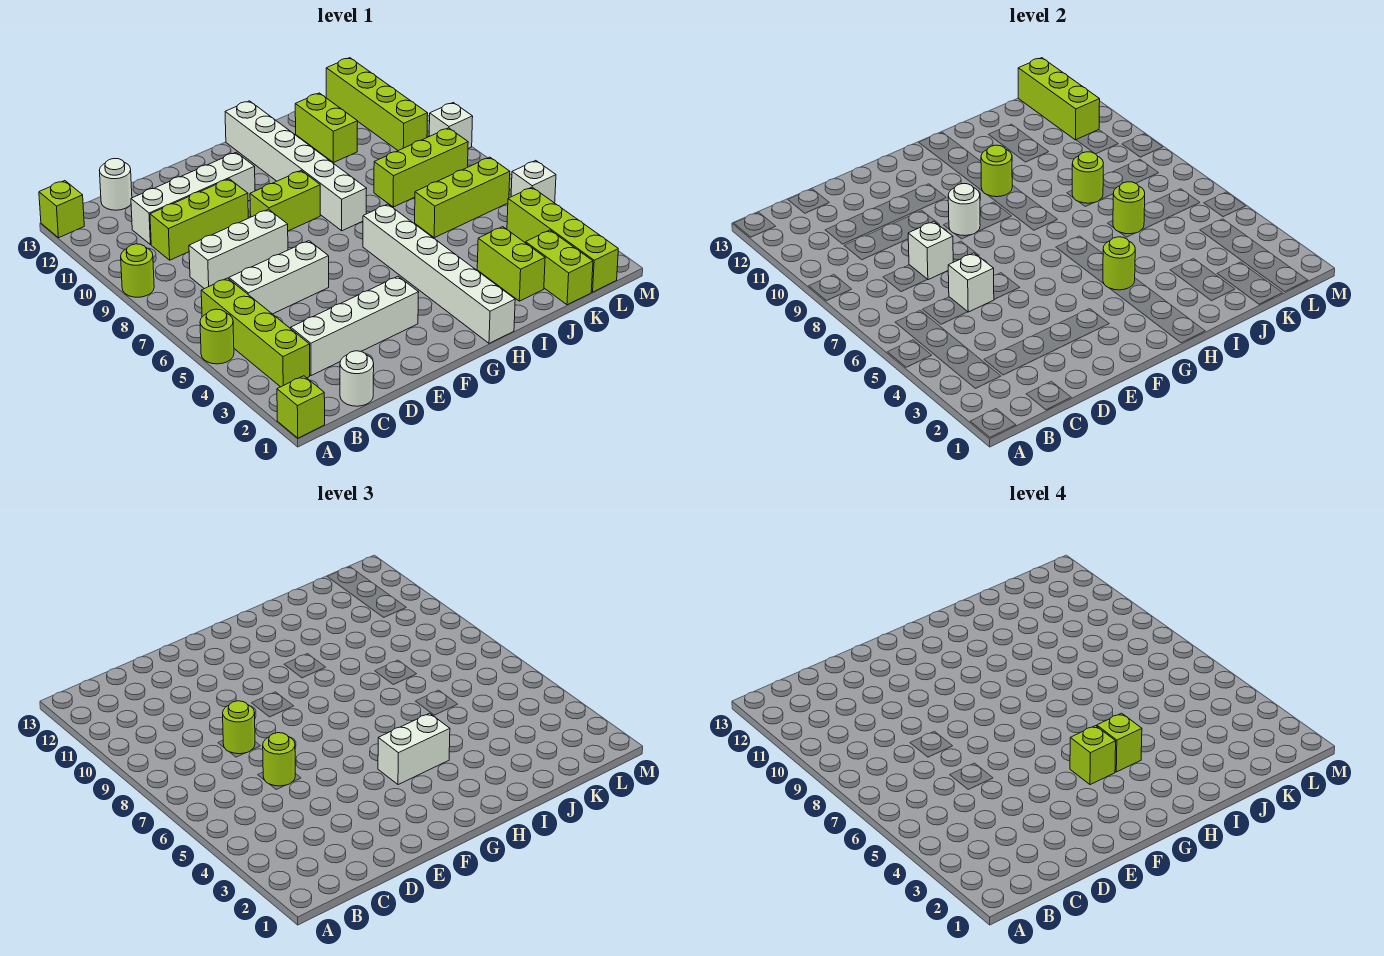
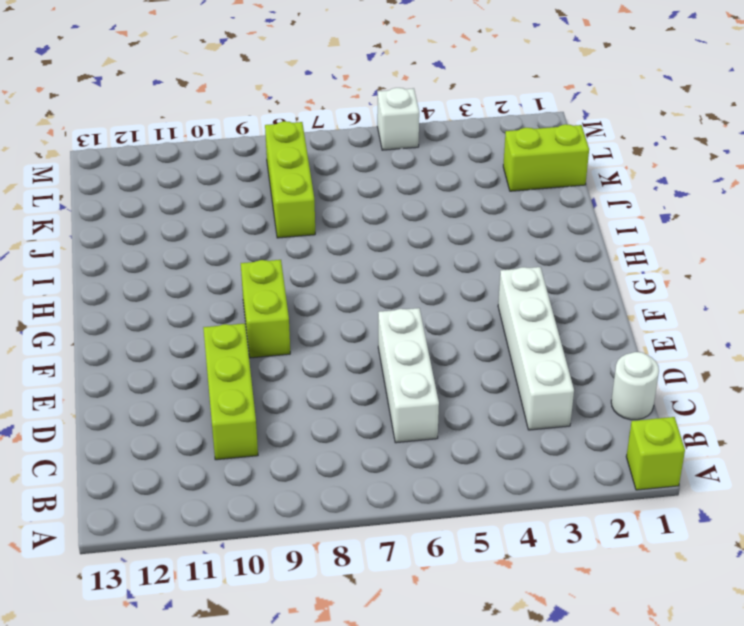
none -> lime 1x1 round brick [200,309,234,364]
none -> lime 1x1 round brick [121,244,154,297]
none -> lime 1x1 brick [39,181,84,238]
none -> lime 1x4 brick [201,278,310,387]

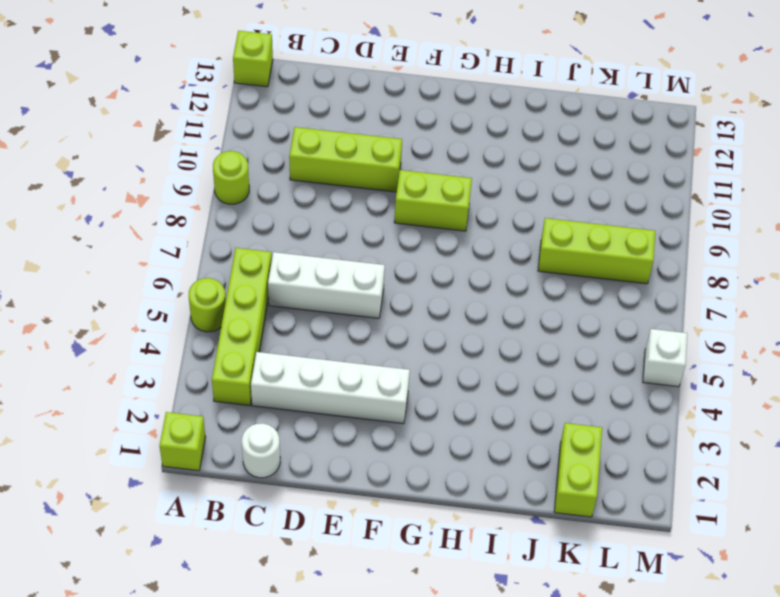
none -> white 1x3 brick [189,209,288,289]
none -> white 1x4 brick [131,152,255,245]
none -> white 1x1 round brick [99,159,132,210]
none -> white 1x6 brick [363,204,515,343]

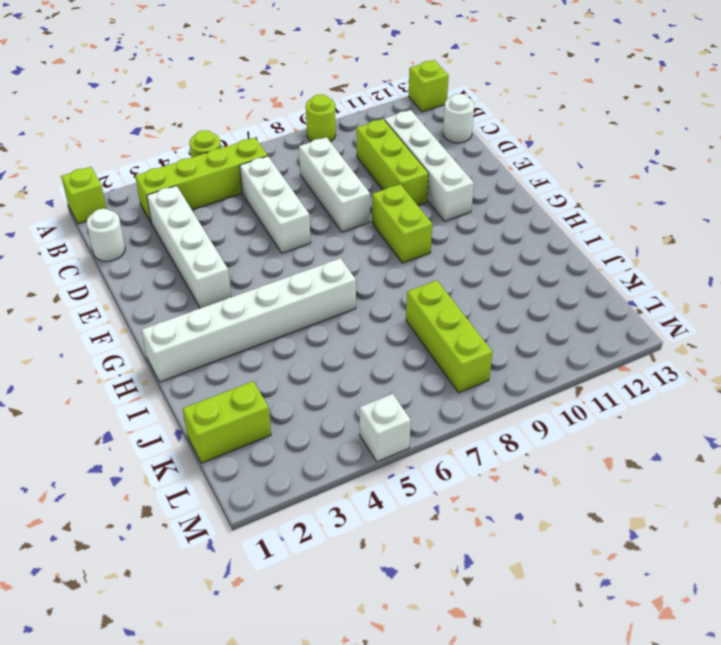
none -> white 1x6 brick [225,101,367,231]
none -> lime 1x2 brick [477,227,545,301]
none -> lime 1x3 brick [415,157,510,238]
none -> lime 1x2 brick [295,93,358,163]

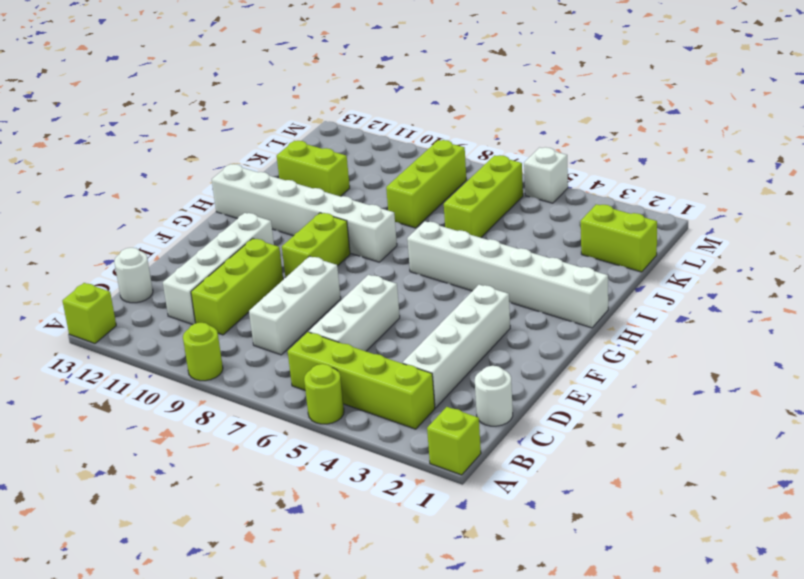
none -> lime 1x2 brick [477,227,545,301]
none -> lime 1x4 brick [507,187,618,292]
none -> lime 1x4 brick [326,58,428,151]
none -> white 1x1 brick [429,103,473,149]

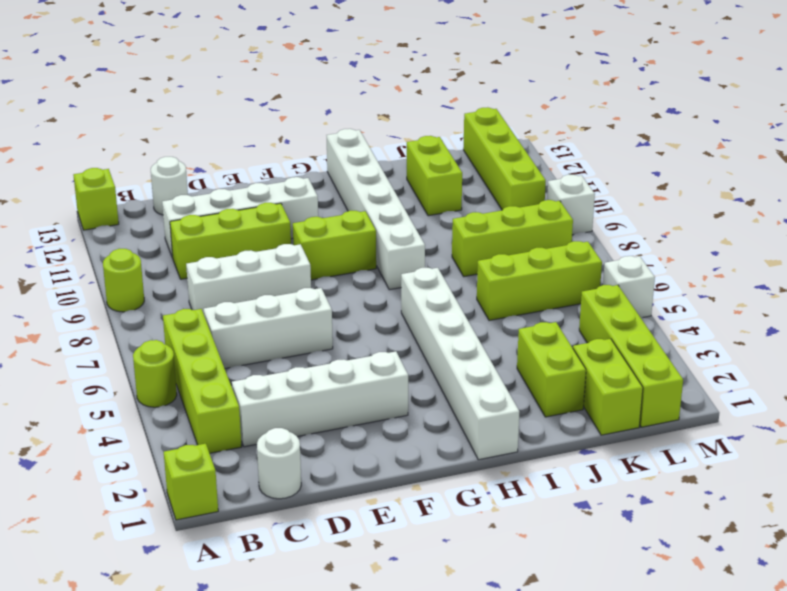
none -> white 1x1 brick [948,253,994,312]
none -> white 1x1 brick [908,221,953,280]
none -> white 1x1 round brick [948,184,980,236]
none -> lime 1x1 round brick [1103,237,1135,290]

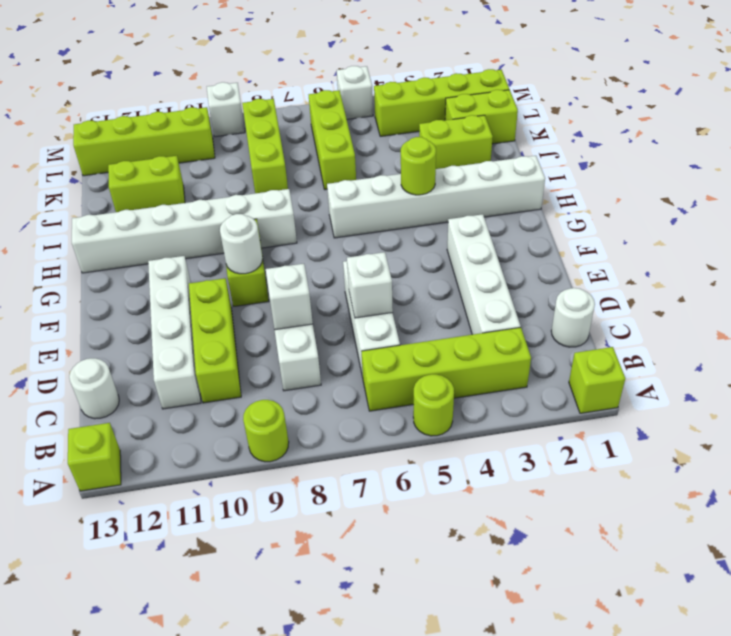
none -> lime 1x1 round brick [981,145,1012,197]
none -> lime 1x1 round brick [1113,182,1145,234]
none -> lime 1x1 round brick [1072,152,1103,203]
none -> lime 1x3 brick [1018,58,1100,140]

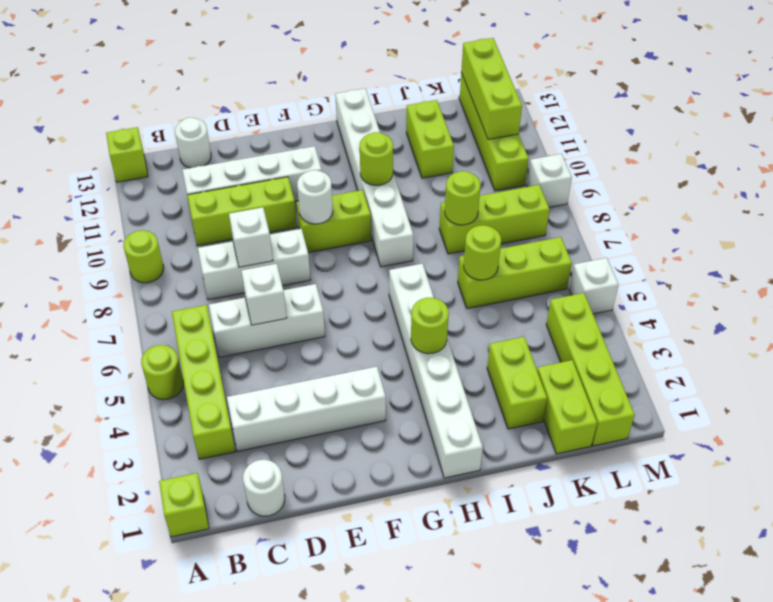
none -> lime 1x1 round brick [263,733,295,786]
none -> lime 1x1 round brick [223,701,255,754]
none -> white 1x2 brick [378,713,450,785]
none -> lime 1x1 brick [1070,726,1116,785]

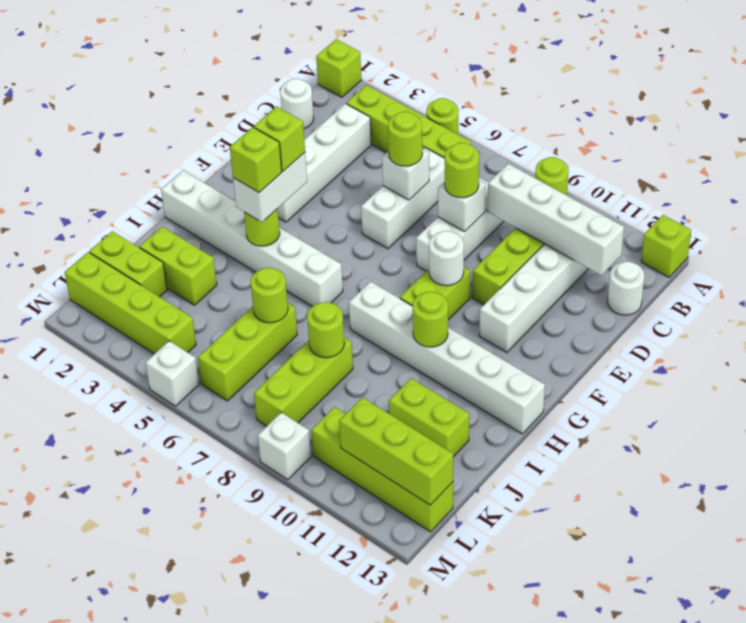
white 1x4 brick [487,164,624,275] -> none

